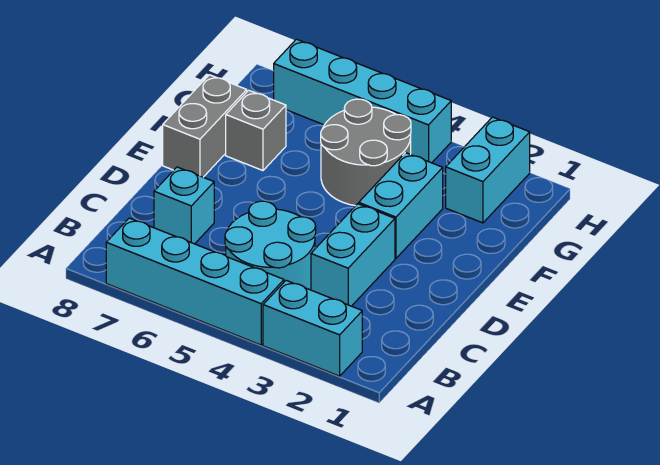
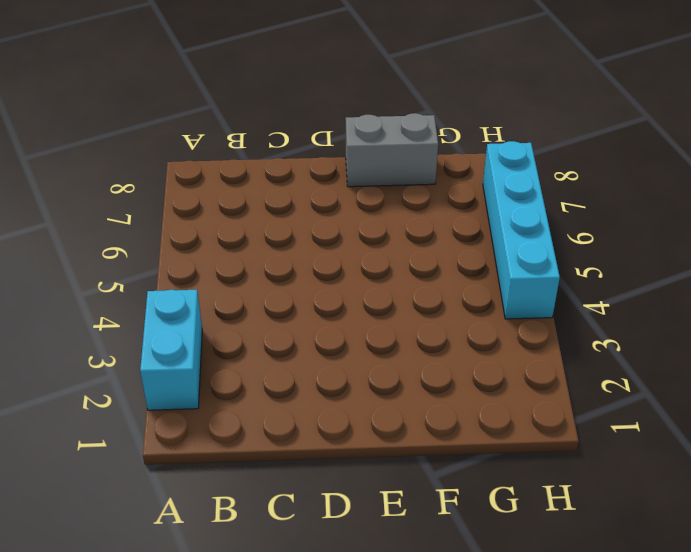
none -> cyan 1x4 brick [106,218,284,345]
none -> cyan 2x2 round brick [225,201,316,290]

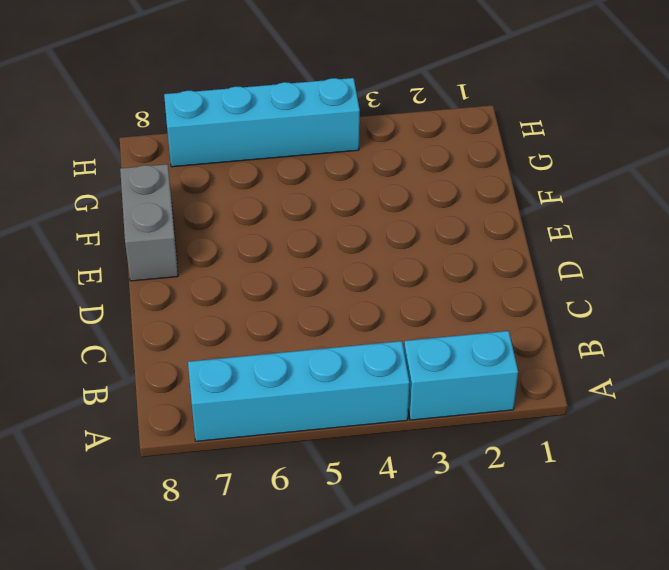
none -> cyan 2x2 round brick [225,201,316,290]
none -> cyan 1x2 brick [311,204,395,306]

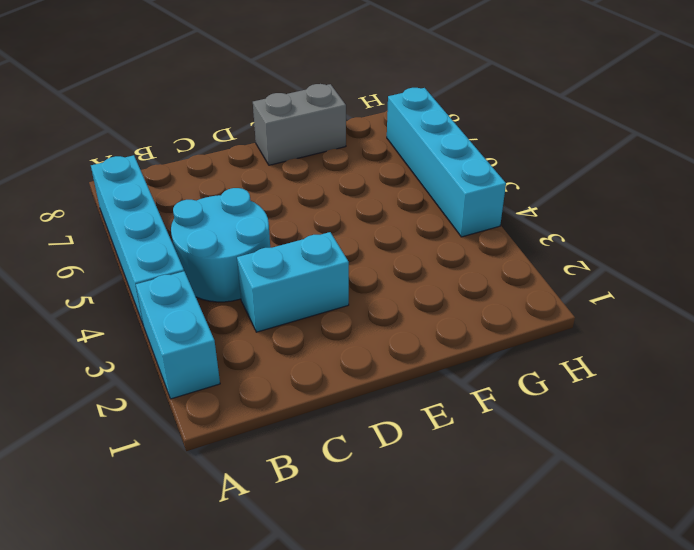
none -> cyan 1x1 brick [154,167,214,244]
none -> cyan 1x2 brick [359,153,443,258]

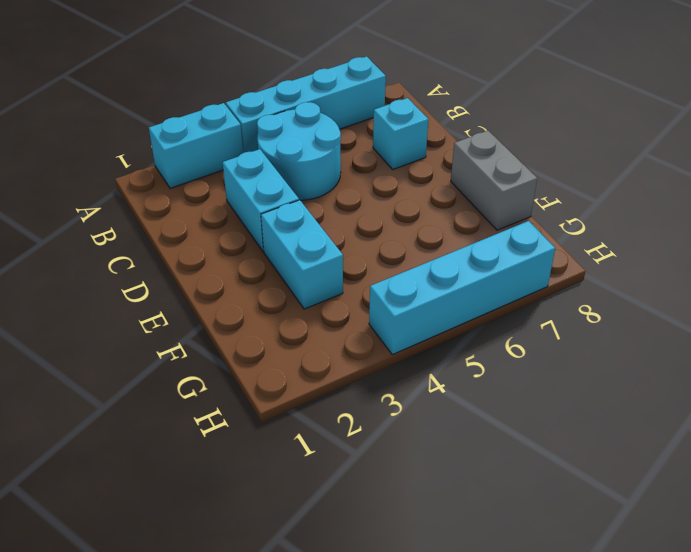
none -> grey 2x2 round brick [321,99,411,206]
none -> grey 1x1 brick [226,90,286,171]

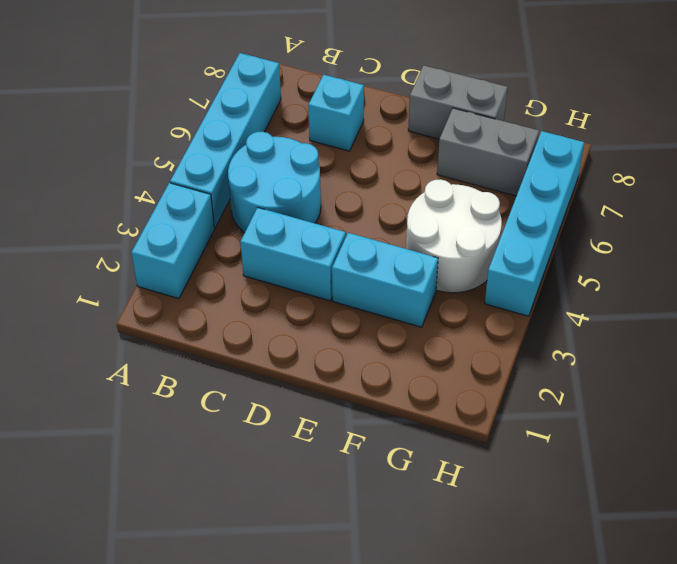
white 2x2 round brick [406,180,502,293] -> grey 2x2 round brick [321,99,411,206]
grey 1x2 brick [437,108,539,196] -> grey 1x1 brick [226,90,286,171]
none -> cyan 1x2 brick [446,117,530,223]

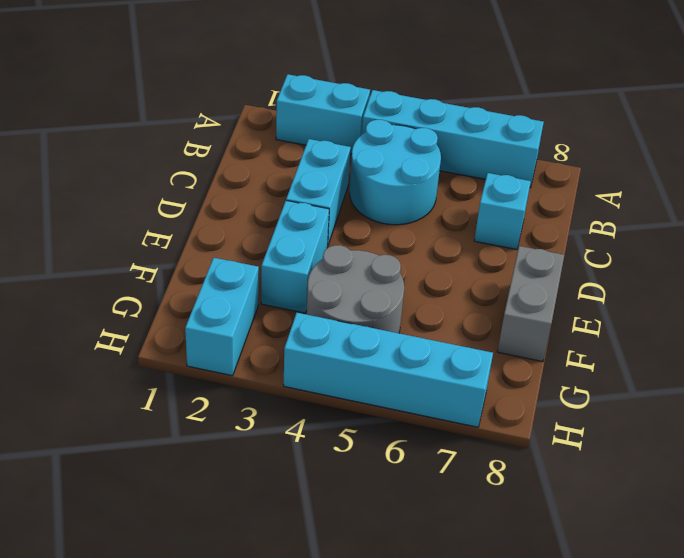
none -> grey 1x1 brick [226,90,286,171]

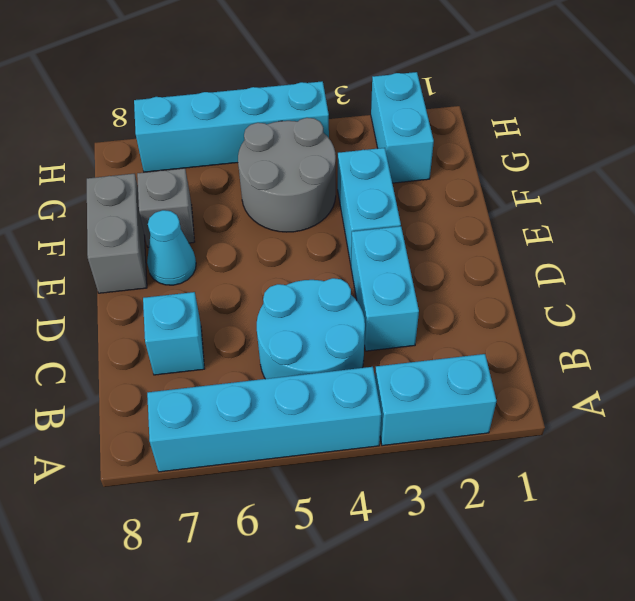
cyan 1x1 cone [147,210,196,285] -> none

